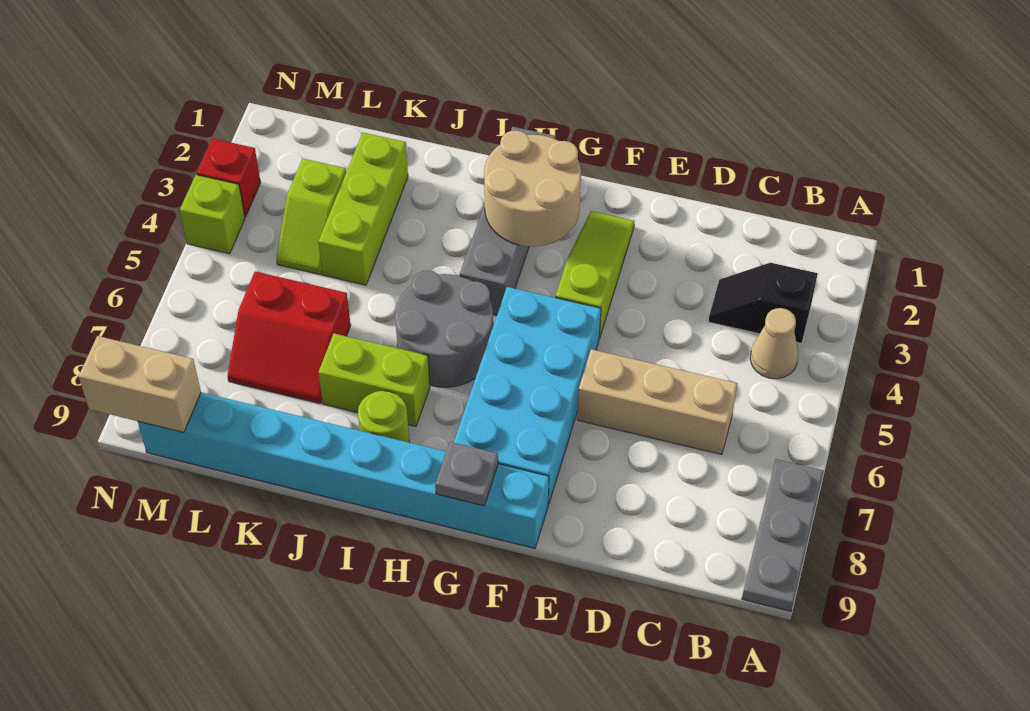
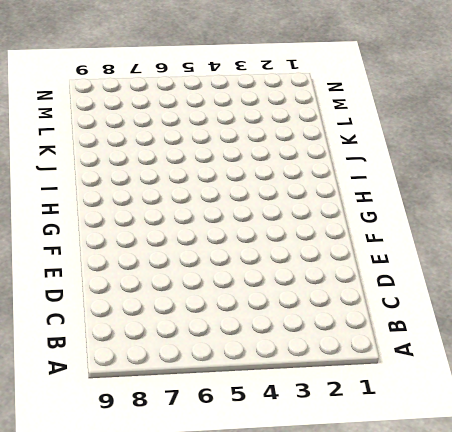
none -> grey 1x3 plate [742,459,824,611]
none -> black 1x2 slope [708,263,818,343]
none -> tan 1x1 cone [750,308,798,379]

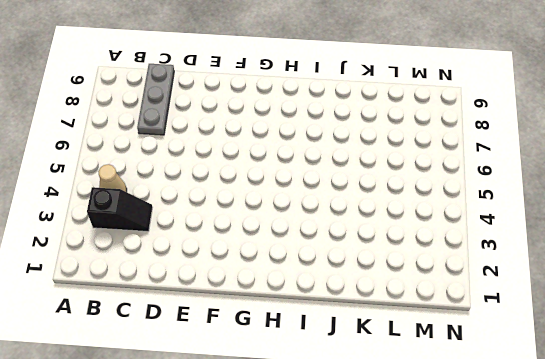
grey 1x3 plate [137,64,174,135] -> grey 1x3 plate moved to [742,459,824,611]
none -> tan 1x3 brick [577,349,737,454]
none -> lime 1x3 slope [555,211,635,339]
none -> cyan 2x4 brick [454,287,601,504]

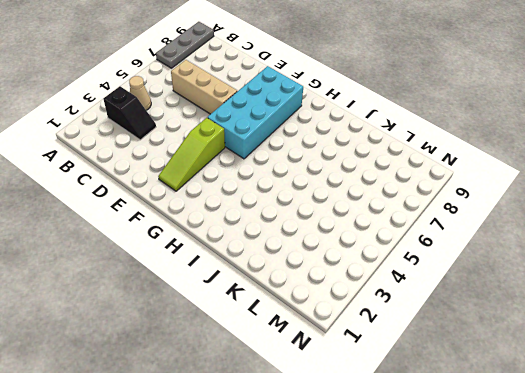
none -> cyan 1x8 brick [138,392,549,548]
none -> grey 1x4 brick [460,127,556,315]
none -> grey 2x2 round brick [395,270,493,387]

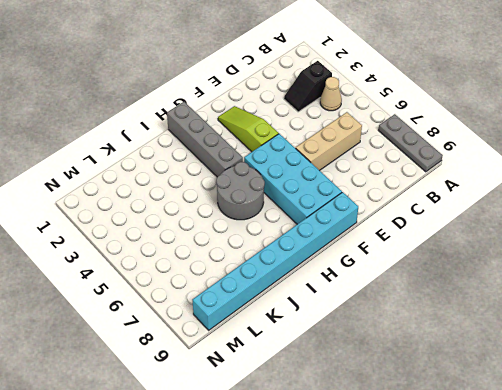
none -> lime 1x2 brick [318,334,430,426]
none -> lime 1x1 round brick [358,391,409,442]
none -> lime 1x3 brick [318,133,408,285]

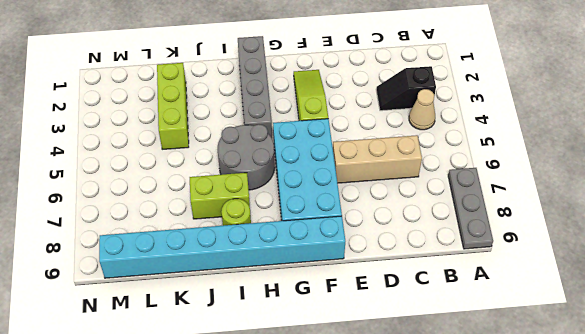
none -> red 2x2 slope [227,272,351,404]
none -> lime 1x2 slope [276,159,346,274]
none -> red 1x1 brick [197,138,261,217]

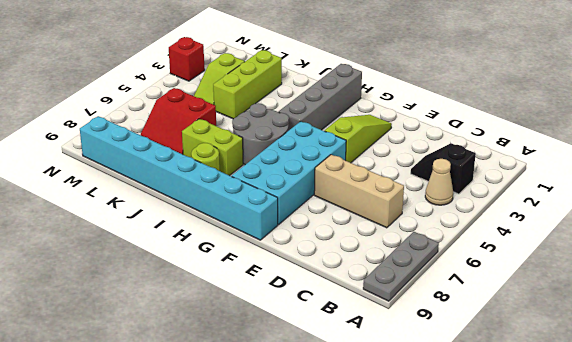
none -> lime 1x1 brick [180,175,245,254]
none -> tan 2x2 round brick [484,130,581,247]
none -> grey 1x1 plate [435,442,498,506]

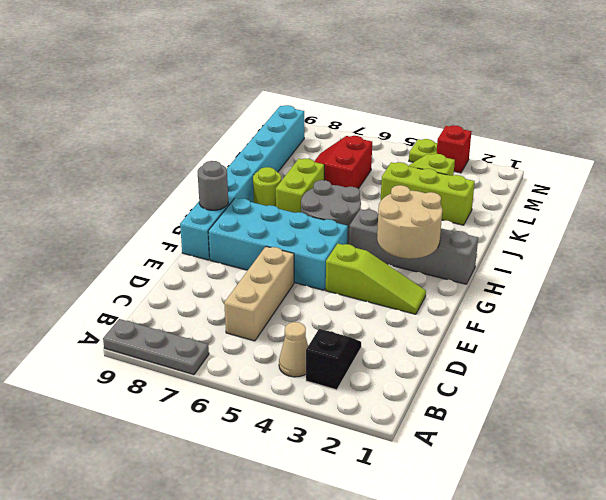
grey 1x1 round brick [198,161,228,210] -> grey 1x1 plate [435,442,498,506]
lime 1x1 plate [409,139,437,162] -> lime 1x1 brick [180,175,245,254]
none -> tan 1x2 brick [79,336,201,432]

